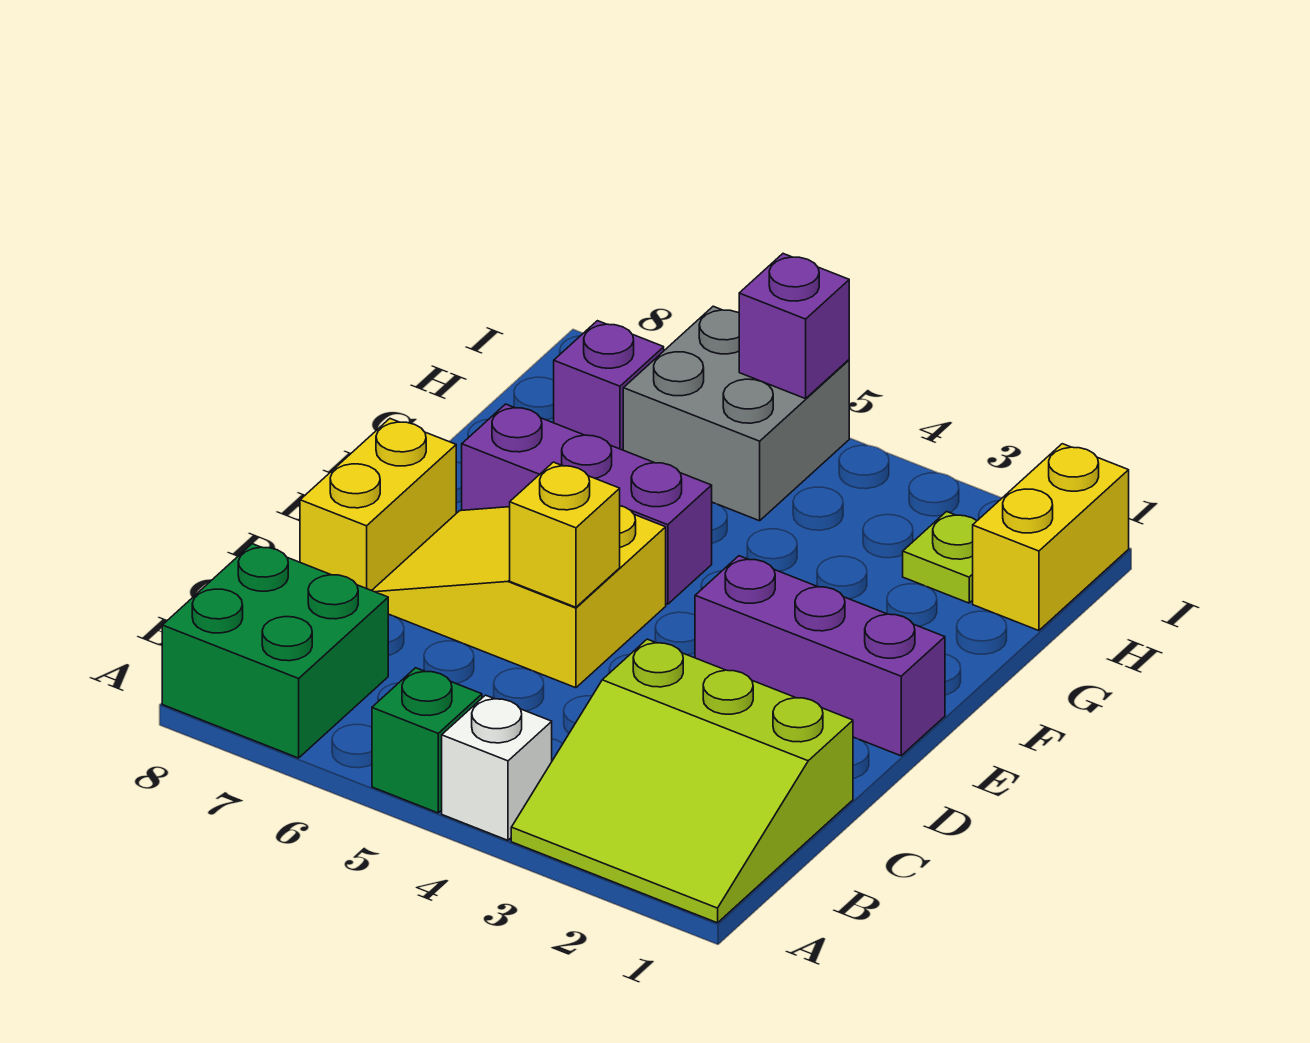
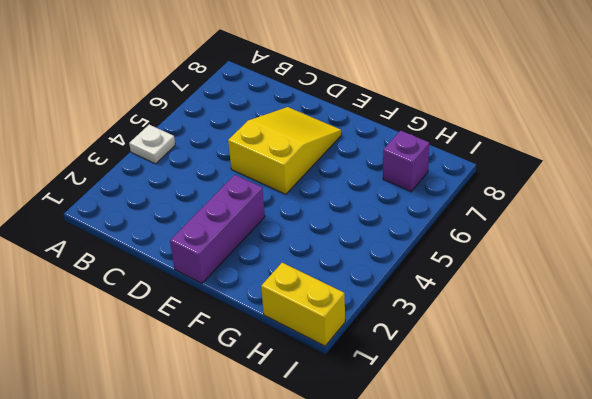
white 1x1 plate [129,125,175,164] -> white 1x1 brick [442,695,552,840]
none -> lime 3x3 slope [511,639,853,923]
none -> green 1x1 brick [372,668,482,813]
none -> green 2x2 brick [162,544,388,758]

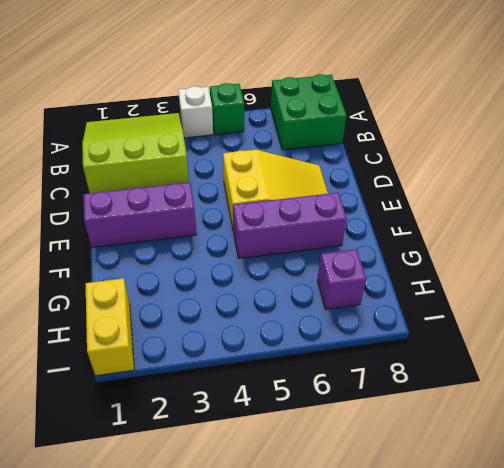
none -> yellow 1x2 brick [300,419,456,591]
none -> lime 1x1 plate [903,512,977,603]
none -> grey 2x2 brick [623,306,849,521]

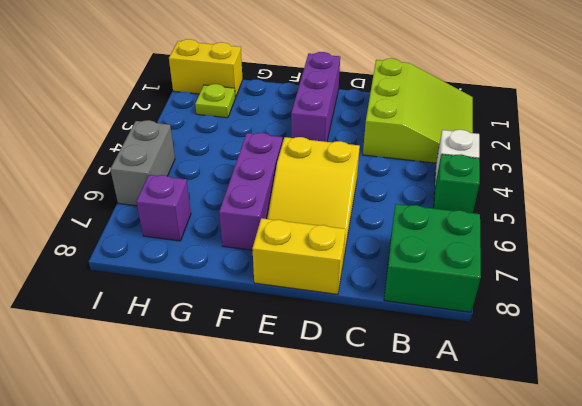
grey 1x2 brick [110,120,175,206] -> grey 2x2 brick [623,306,849,521]
none -> yellow 1x1 brick [510,462,620,607]
none -> purple 1x1 brick [739,254,849,399]

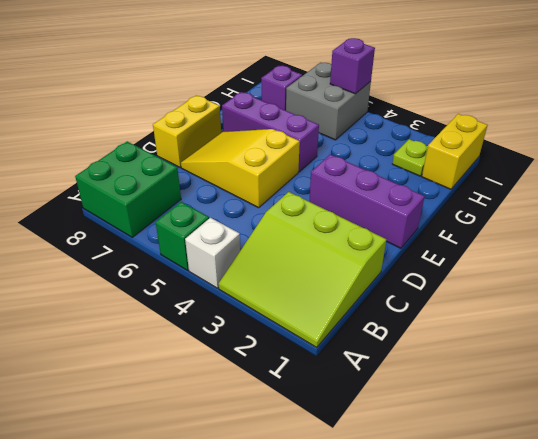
none -> yellow 1x1 brick [510,462,620,607]

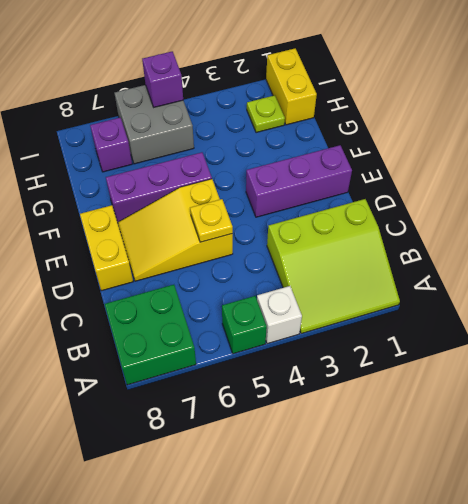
yellow 1x1 plate [190,199,233,242] -> yellow 1x1 brick [510,462,620,607]

